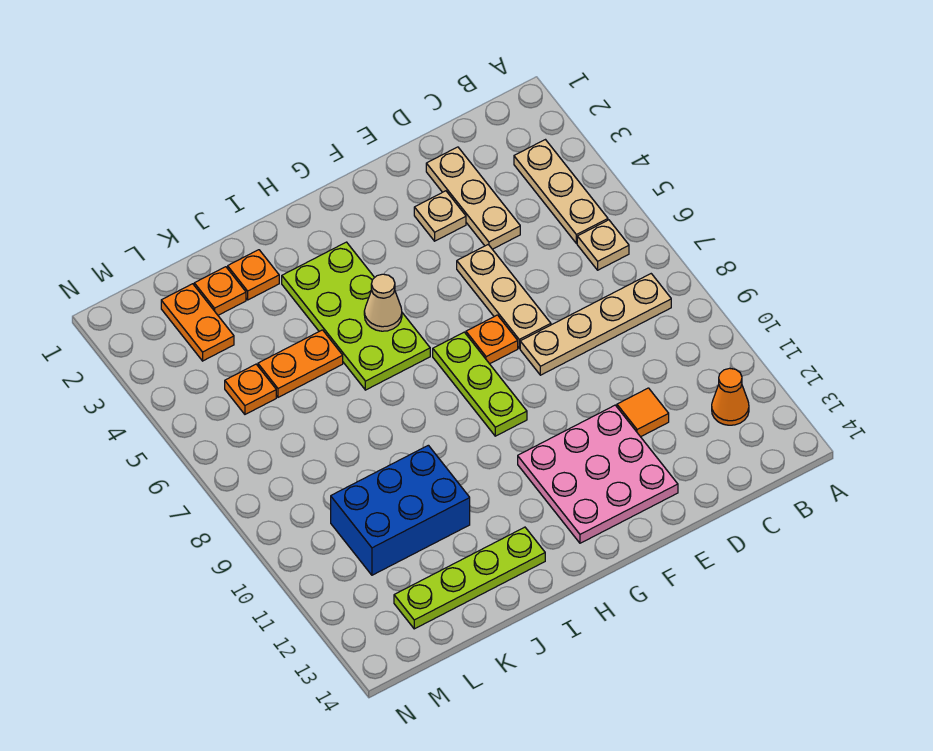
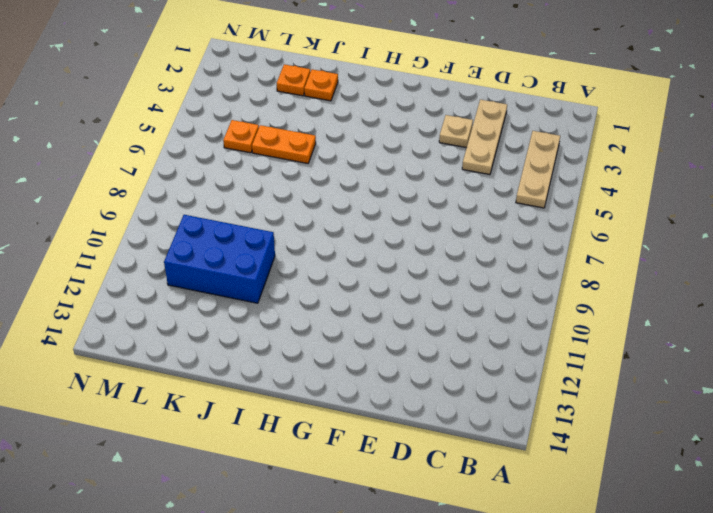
none -> tan 1x1 plate [577,220,629,270]
none -> tan 1x4 plate [520,274,671,375]
none -> orange 1x1 cone [712,368,749,425]

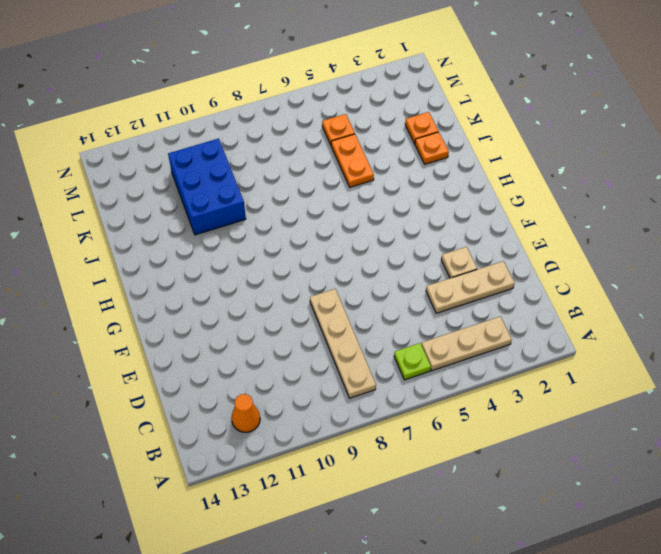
lime 1x1 plate [394,343,431,380] -> tan 1x1 plate [577,220,629,270]
none -> orange 1x1 tile [617,388,669,437]
none -> tan 1x3 plate [457,245,551,348]
none -> pink 3x3 plate [518,405,678,543]

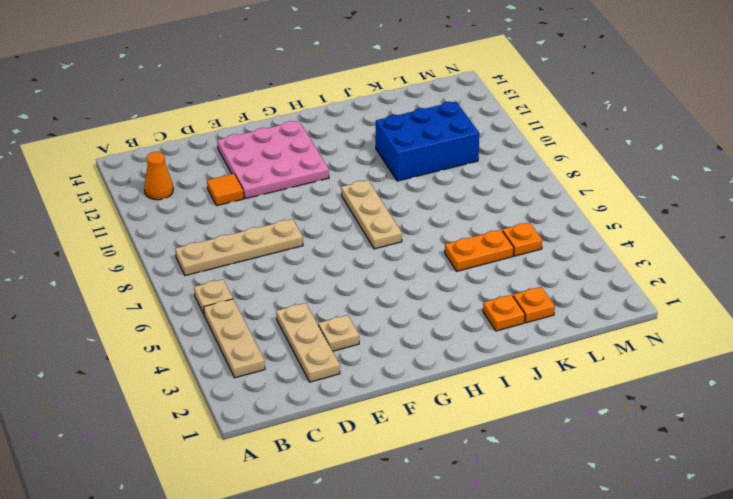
tan 1x3 plate [341,180,402,249] -> tan 1x3 plate moved to [457,245,551,348]
none -> orange 1x1 plate [466,315,518,364]
none -> lime 1x3 plate [433,332,527,436]
none -> lime 2x4 plate [282,242,430,390]

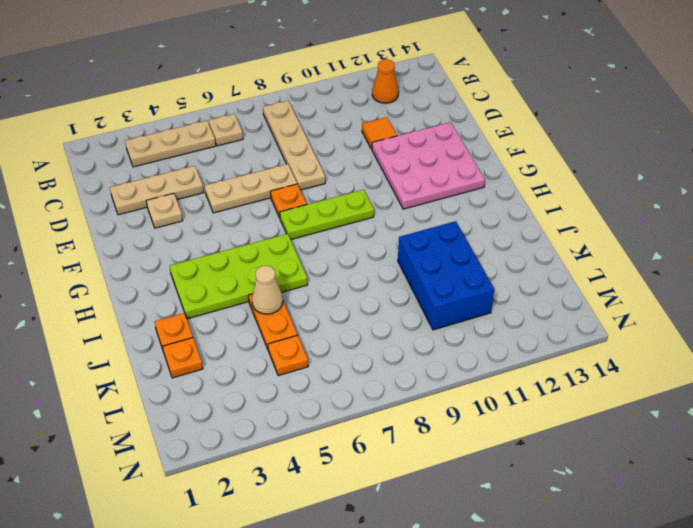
tan 1x1 cone [252,266,283,314] -> tan 1x1 cone moved to [364,274,402,331]
none -> lime 1x4 plate [394,527,545,629]
none -> orange 1x2 plate [161,284,234,361]

